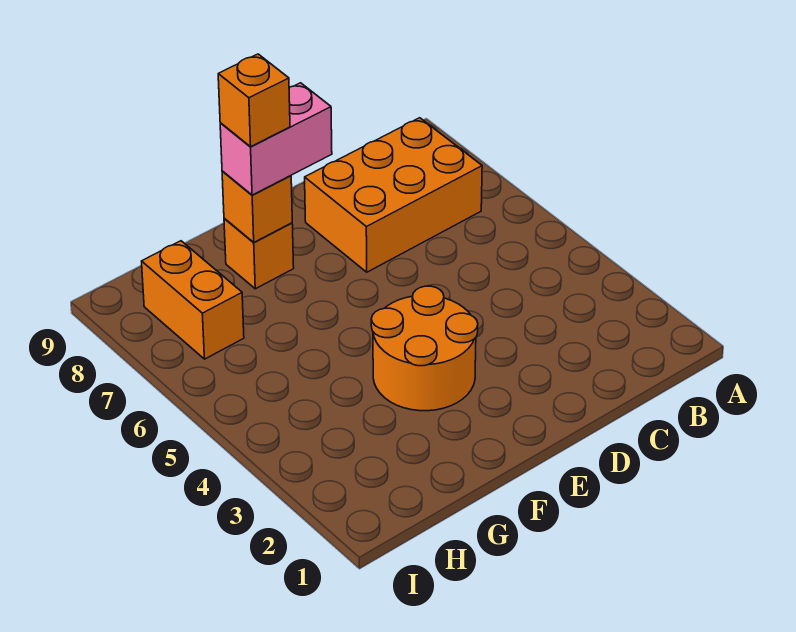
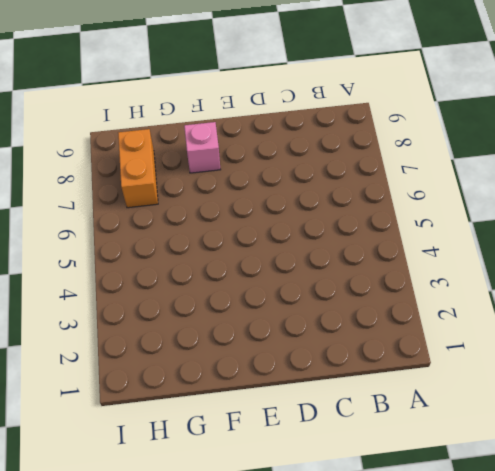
pink 1x1 brick [184,122,221,173] -> orange 1x1 brick [224,218,294,289]
none -> orange 2x3 brick [305,118,482,272]
none -> orange 2x2 round brick [371,286,478,411]

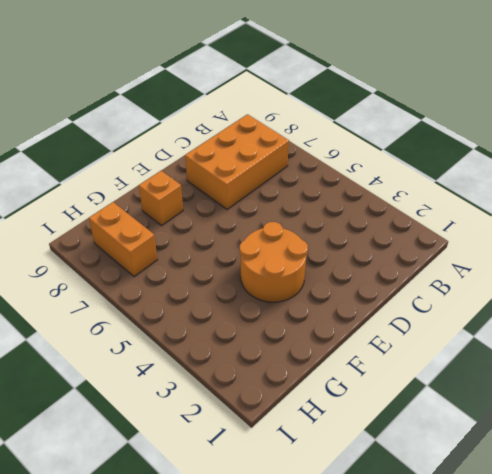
none -> orange 1x1 brick [222,171,292,242]
none -> pink 1x2 brick [220,83,332,195]

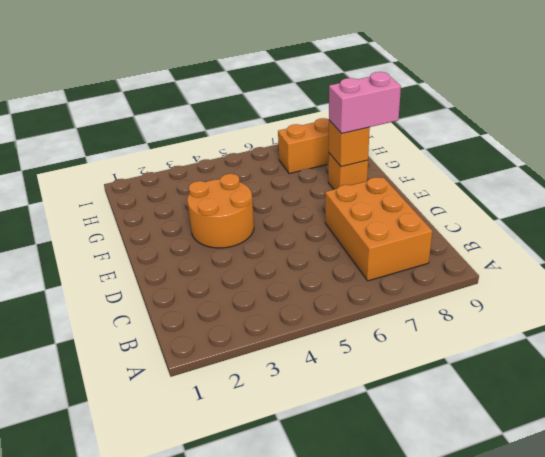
pink 1x2 brick [329,72,401,133] -> pink 1x2 brick turned to [220,83,332,195]
none -> orange 1x1 brick [218,54,290,147]

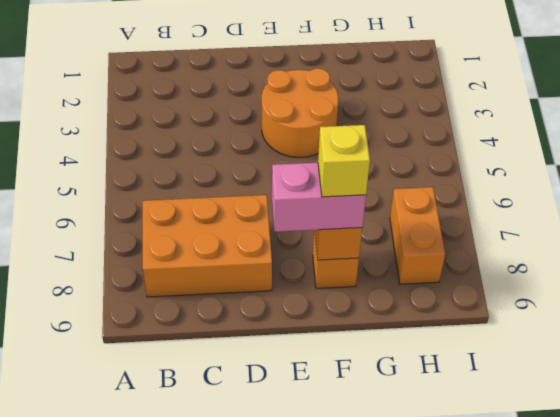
yellow 1x1 brick [318,125,370,197] -> orange 1x1 brick [218,54,290,147]

